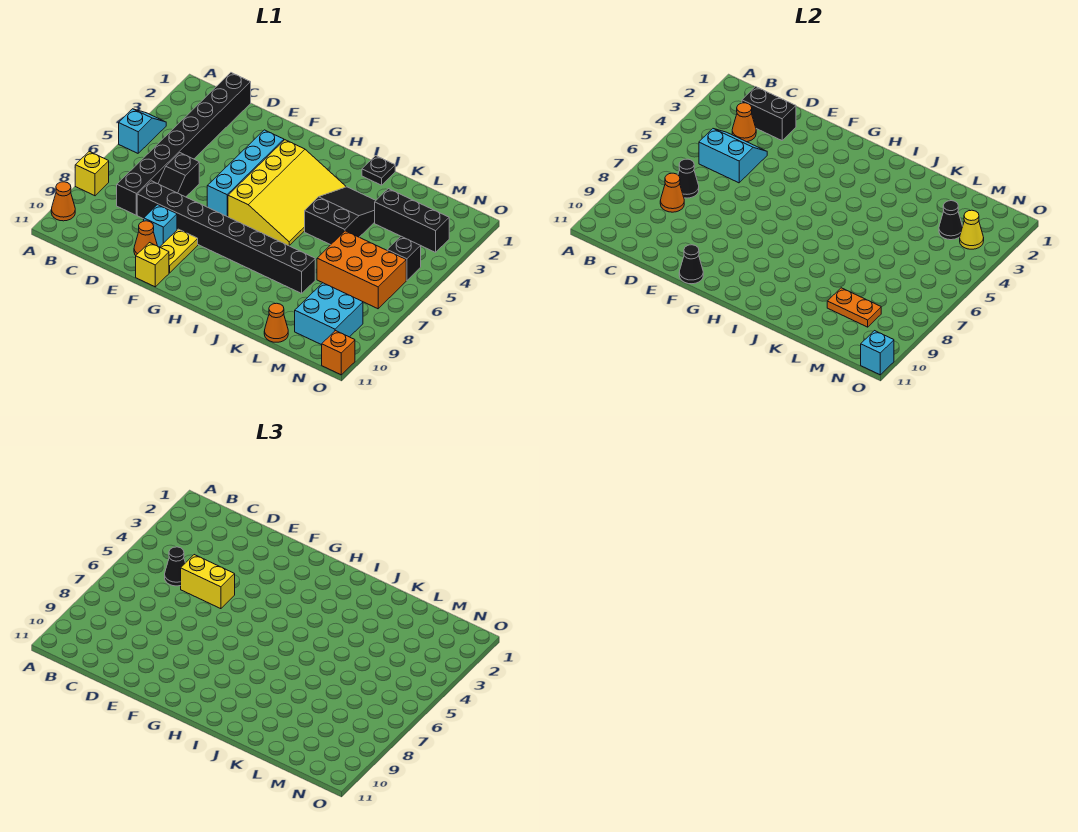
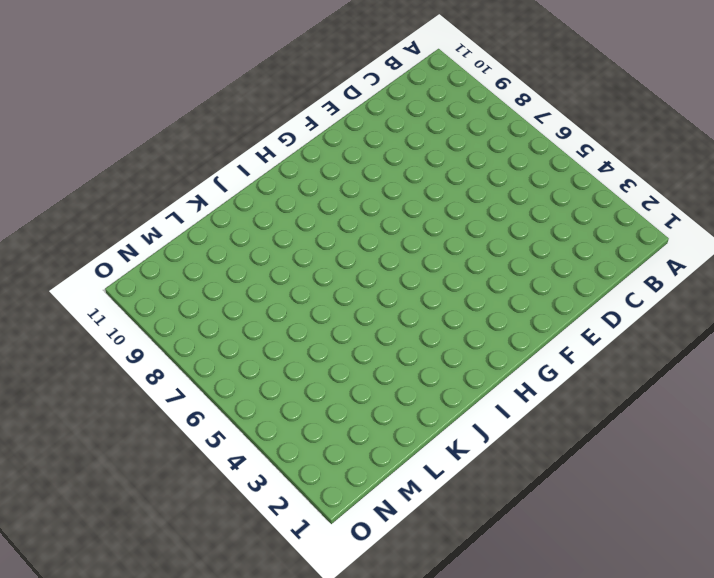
none -> cyan 1x2 slope [119,109,166,153]
none -> yellow 1x1 brick [75,152,109,196]
none -> orange 1x1 cone [51,182,75,221]
none -> black 1x8 brick [117,73,251,215]

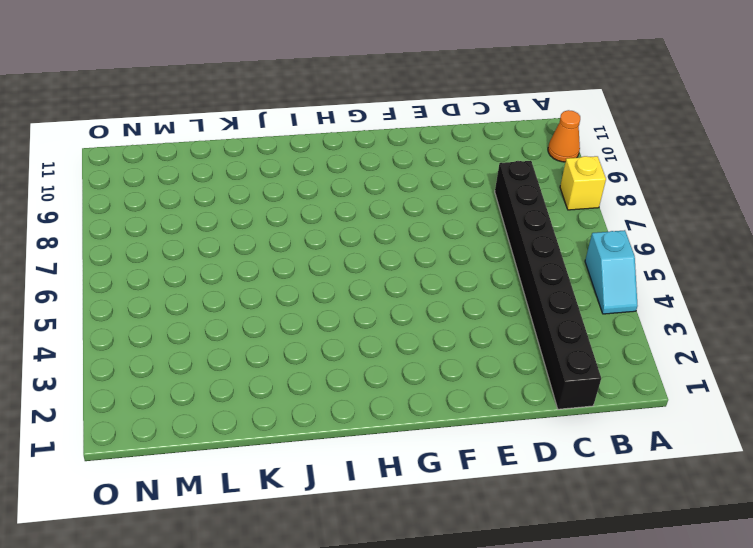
none -> black 1x2 slope [158,153,199,197]
none -> black 1x8 brick [137,181,315,293]
none -> cyan 1x1 brick [144,205,177,247]
none -> orange 1x1 cone [134,221,157,255]

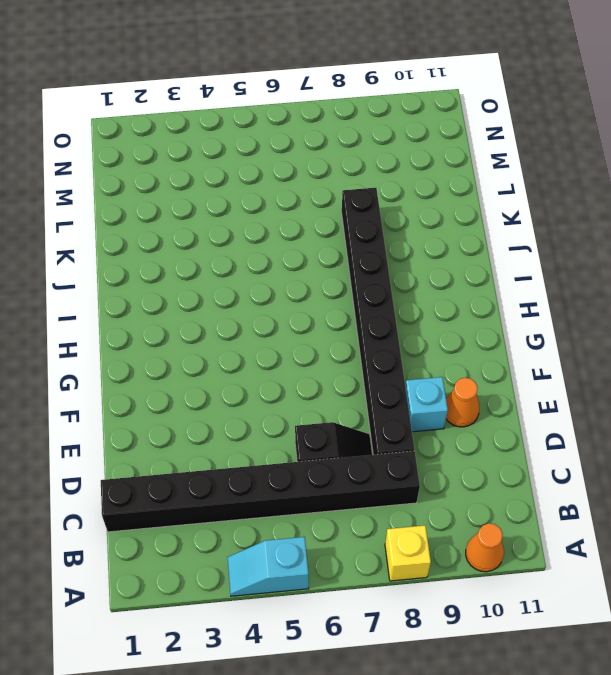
none -> cyan 1x4 brick [207,130,284,216]
none -> yellow 1x2 plate [160,229,198,273]
none -> yellow 1x1 brick [136,243,169,287]
none -> yellow 3x4 slope [228,140,346,246]

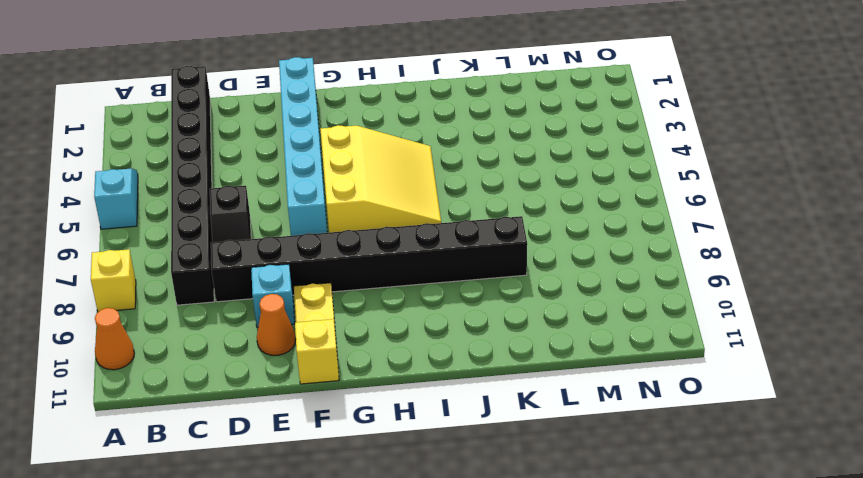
cyan 1x6 brick [279,57,327,236] -> cyan 1x4 brick [207,130,284,216]
yellow 3x3 slope [321,125,441,233] -> yellow 3x4 slope [228,140,346,246]
none -> black 1x1 plate [362,156,395,185]
none -> black 2x3 slope [305,187,376,245]
none -> black 1x3 brick [375,189,449,252]
none -> orange 2x3 brick [317,231,406,309]

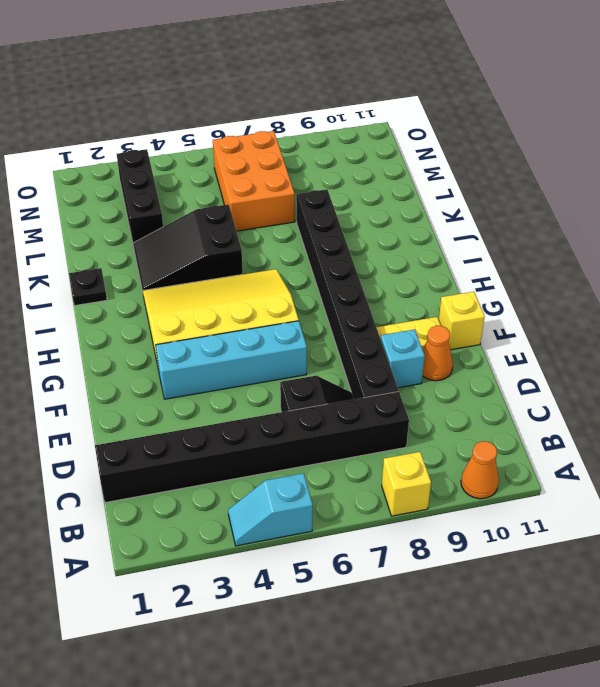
none -> orange 1x1 cone [264,303,288,342]
none -> cyan 2x2 brick [295,283,363,345]
none -> black 1x1 brick [387,236,421,281]
none -> orange 1x1 brick [322,331,355,375]

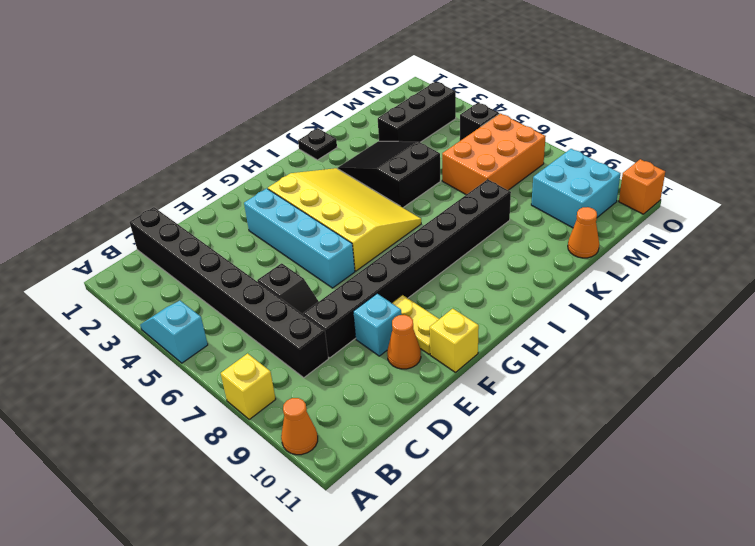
none -> black 1x2 brick [742,87,796,140]
none -> orange 1x1 cone [732,103,756,142]
none -> cyan 2x2 slope [699,129,767,183]
none -> black 1x1 cone [678,159,699,198]

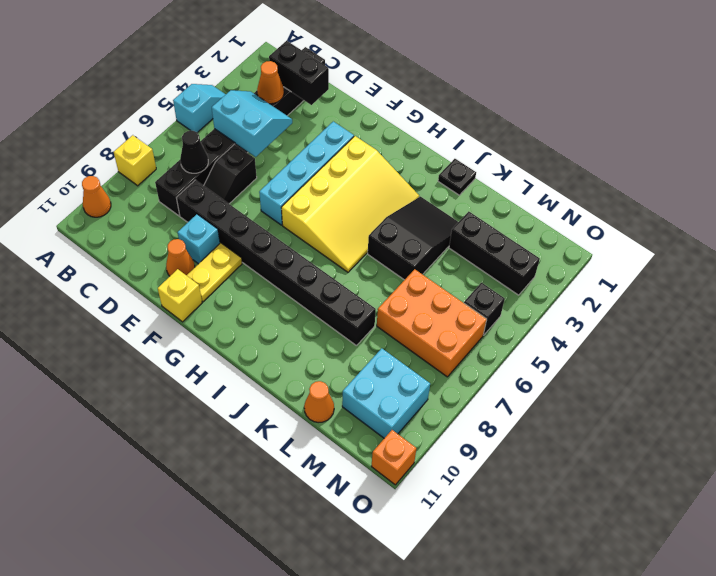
none -> orange 1x1 cone [660,173,684,212]
none -> black 1x1 cone [679,245,703,284]
none -> orange 1x2 plate [827,288,881,327]
none -> black 1x1 cone [939,201,963,240]

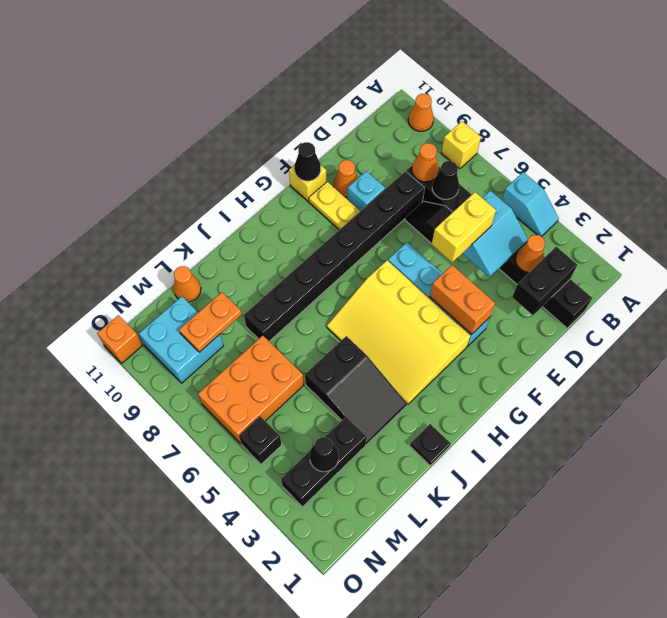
orange 1x2 brick [430,265,495,335] -> none
none -> yellow 1x1 cone [960,210,984,249]
none -> cyan 1x1 brick [861,331,894,375]
none -> black 1x1 cone [165,547,185,586]

